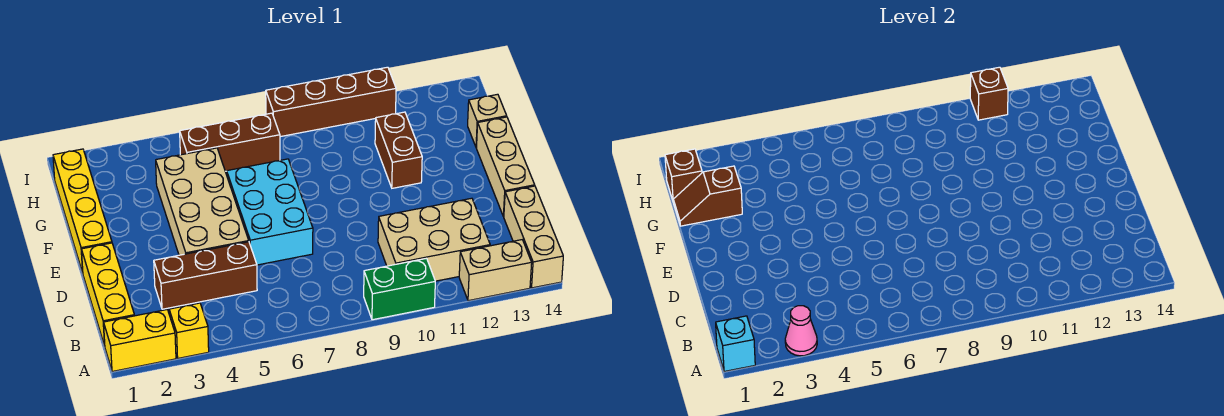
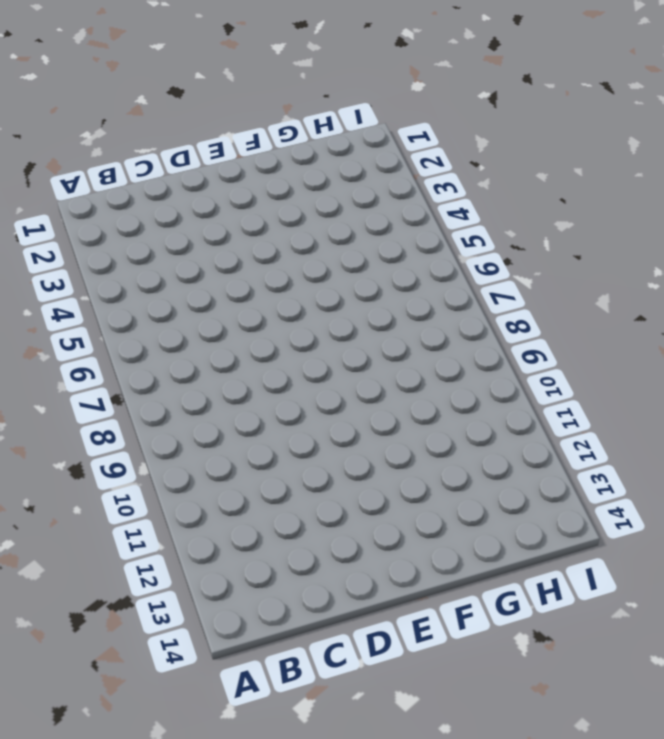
none -> yellow 1x2 brick [104,310,176,372]
none -> yellow 1x1 brick [169,303,209,358]
none -> green 1x2 brick [364,258,435,320]

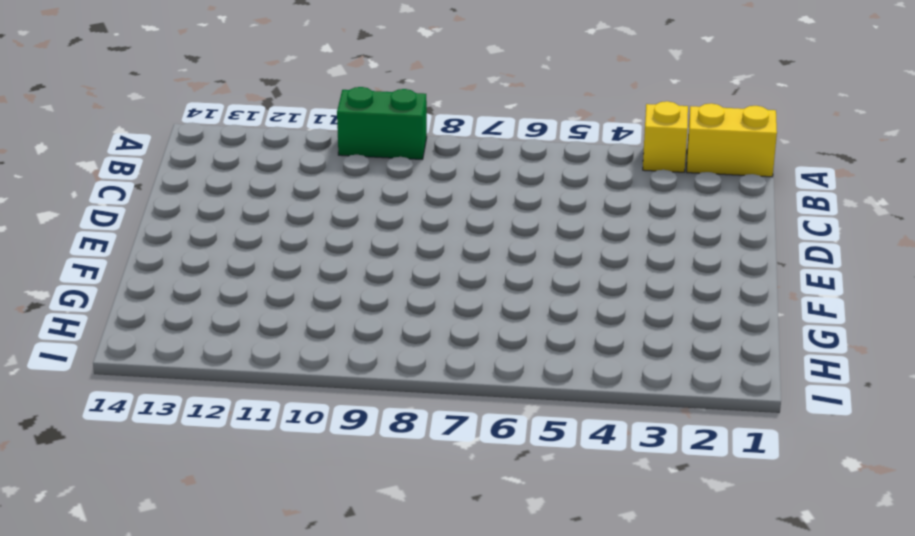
none -> tan 1x2 brick [459,240,532,301]
none -> tan 1x3 brick [504,186,563,288]
none -> yellow 1x3 brick [81,243,135,346]

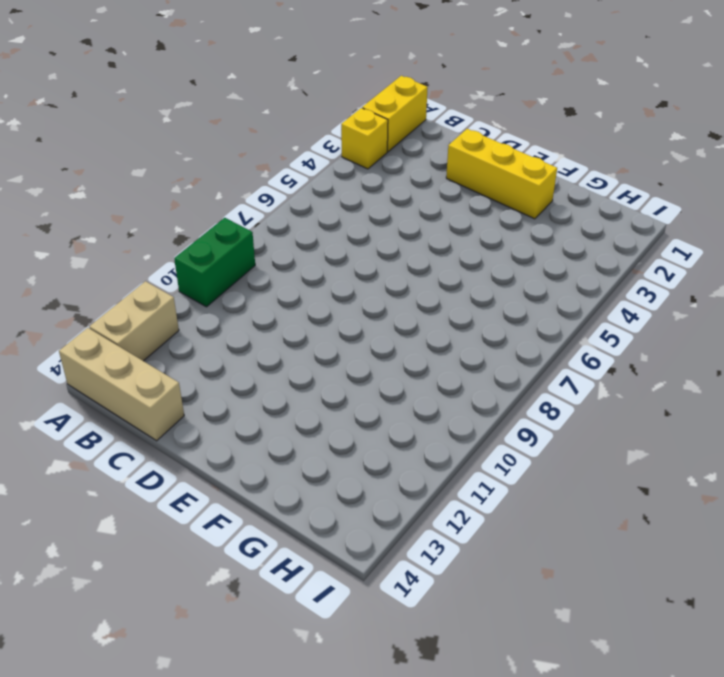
yellow 1x3 brick [446,129,557,219] -> yellow 1x3 brick moved to [81,243,135,346]
none -> tan 2x3 brick [378,198,490,281]
none -> brown 1x3 brick [154,242,257,309]
none -> tan 2x4 brick [156,148,249,255]

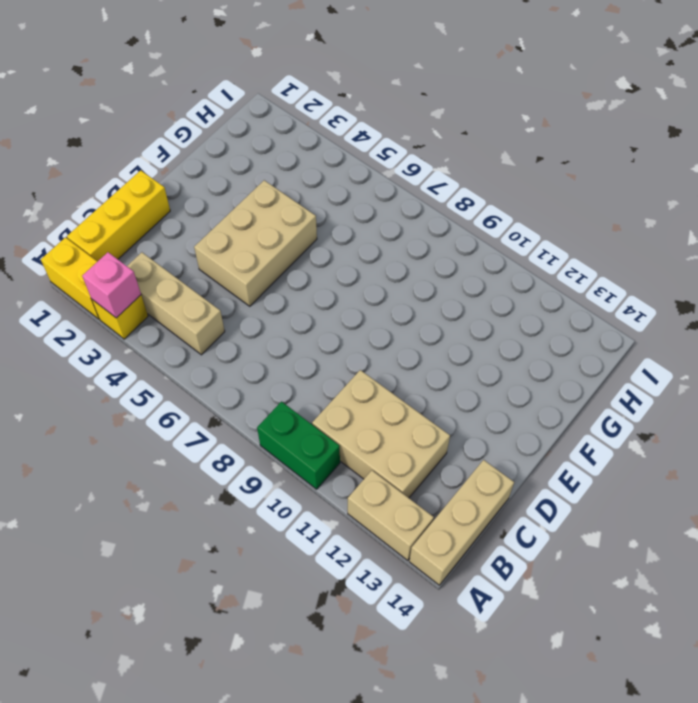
pink 1x1 brick [82,252,141,318] -> pink 1x1 cone [785,306,817,356]
tan 1x3 brick [127,252,225,355] -> tan 1x3 brick turned to [476,117,535,217]
tan 2x3 brick [194,180,317,306] -> tan 2x4 brick [156,148,249,255]
none -> brown 1x3 brick [154,242,257,309]
none -> cyan 2x3 brick [227,159,313,265]
none -> yellow 1x4 brick [53,149,112,273]

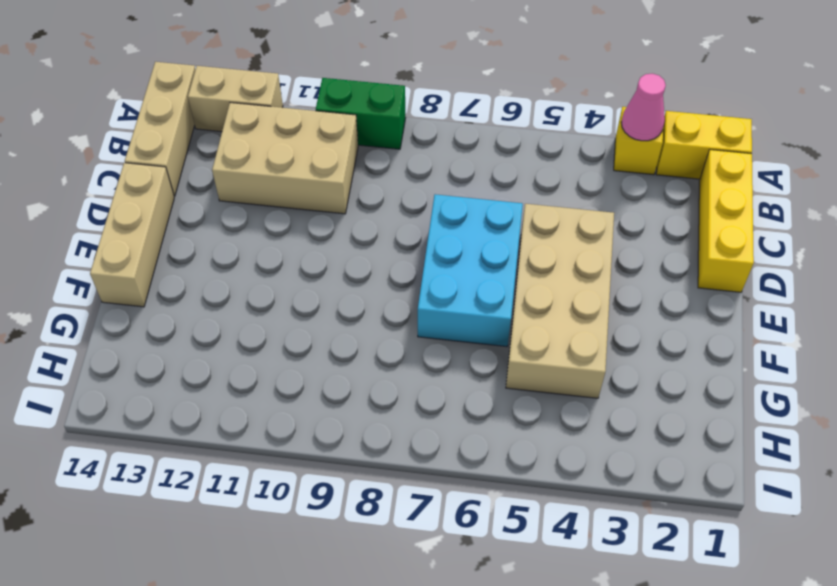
none -> brown 1x3 brick [154,242,257,309]
none -> yellow 1x4 brick [53,149,112,273]
none -> brown 1x2 brick [375,112,422,188]

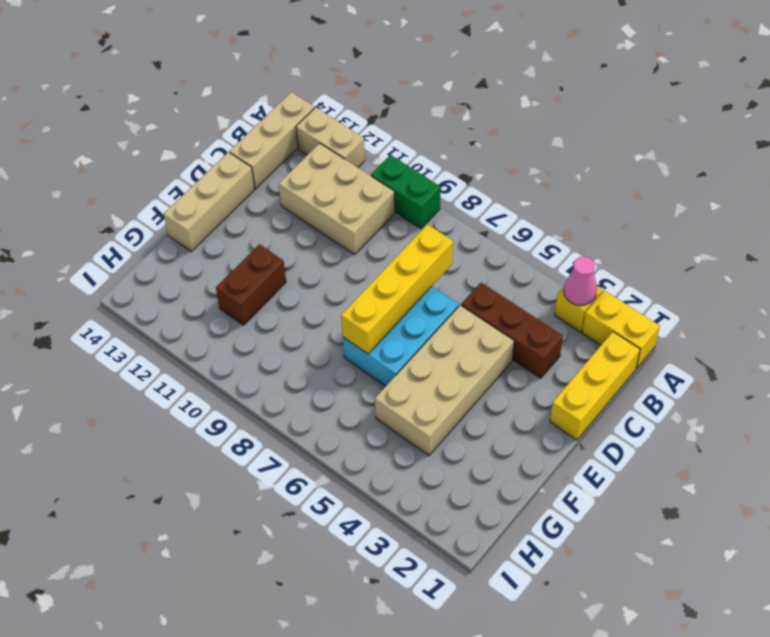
yellow 1x4 brick [341,224,453,354] -> yellow 1x4 brick moved to [53,149,112,273]
none -> tan 1x1 brick [468,94,507,148]
none -> brown 1x3 brick [180,113,280,171]
none -> brown 1x4 brick [266,67,396,137]

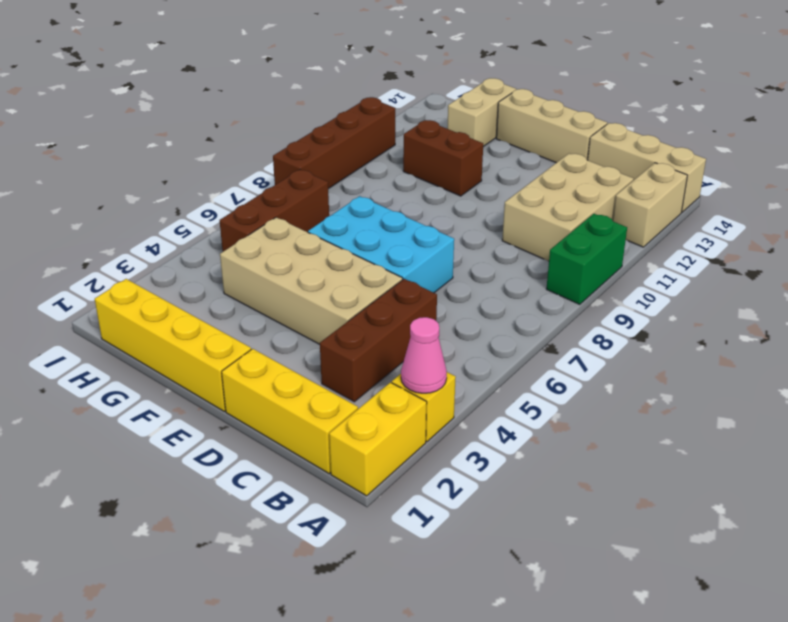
tan 1x2 brick [447,78,516,147] -> tan 1x1 brick [468,94,507,148]
none -> cyan 1x1 brick [716,316,755,372]
none -> brown 1x2 slope [673,166,742,226]
none -> brown 1x1 brick [665,149,702,203]

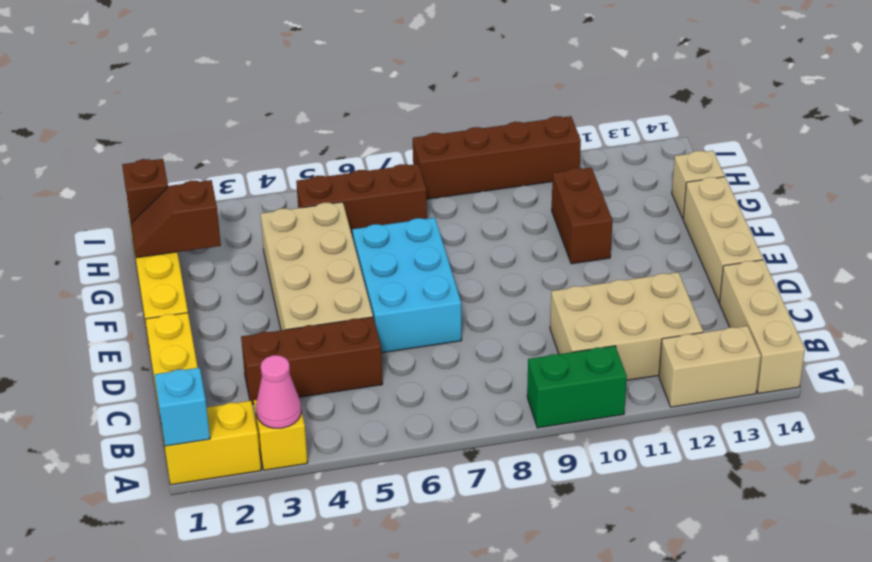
none -> brown 1x1 brick [970,67,1008,120]

